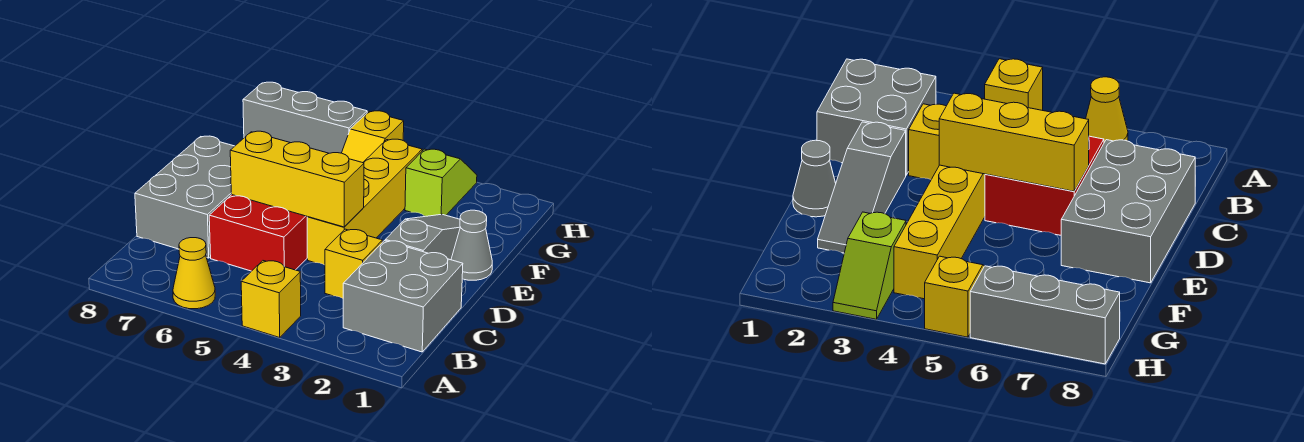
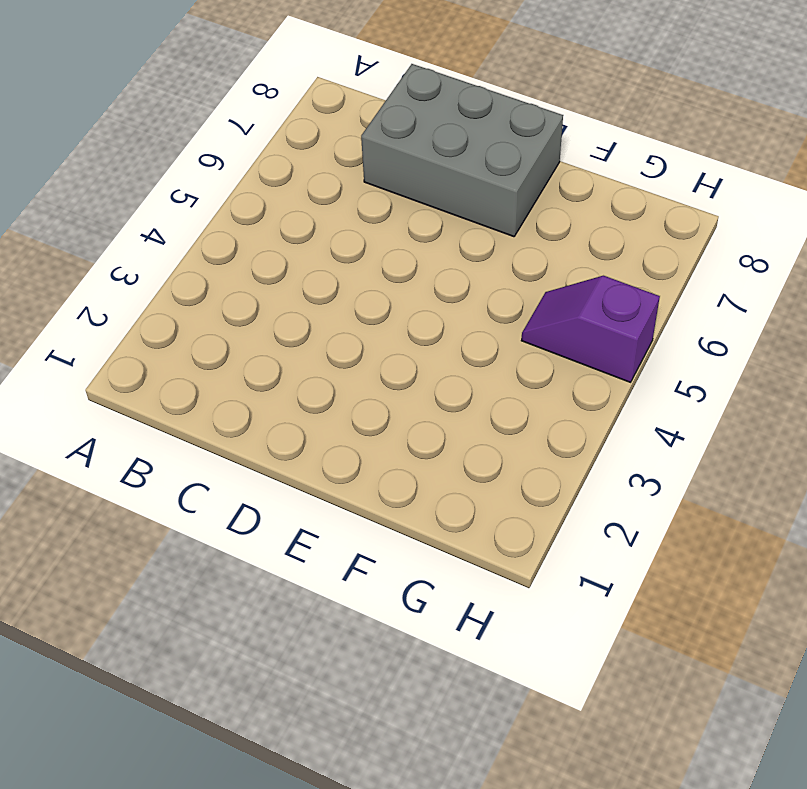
purple 1x2 slope [521,276,660,382] -> yellow 1x2 slope [342,111,404,163]
none -> yellow 1x1 brick [241,261,301,338]
none -> yellow 1x1 cone [173,238,215,309]
none -> grey 2x2 brick [343,241,463,352]

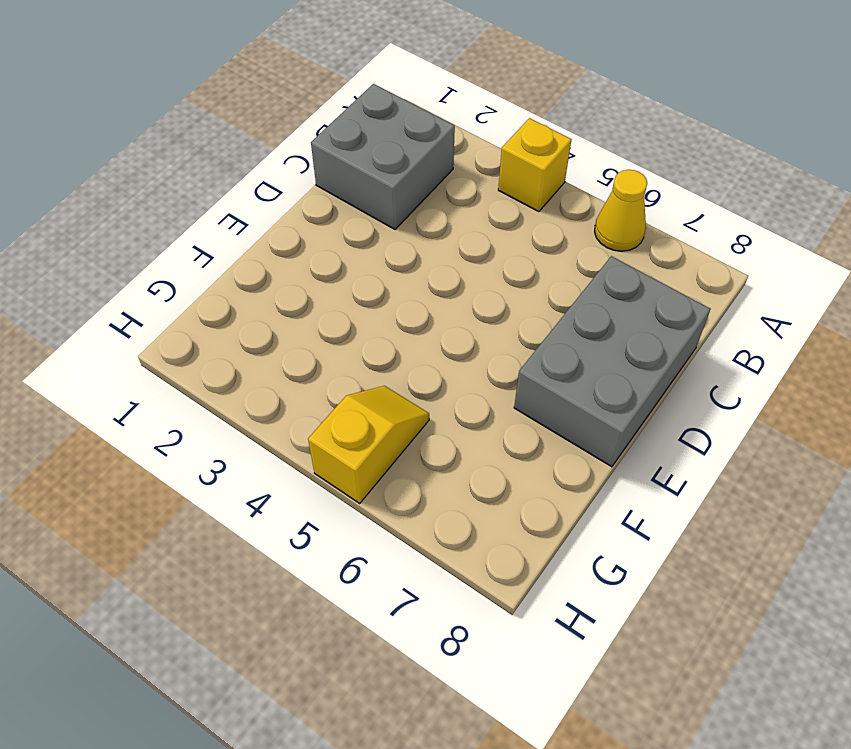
none -> yellow 1x1 brick [325,229,382,298]
none -> red 2x2 brick [209,195,307,271]
none -> grey 1x3 slope [385,214,460,260]

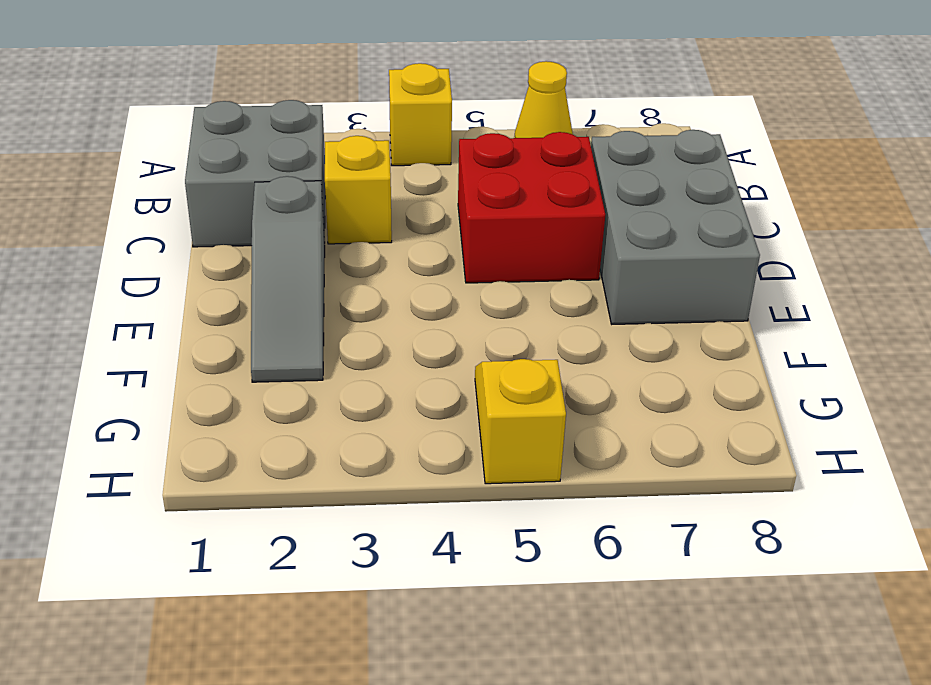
none -> yellow 1x4 brick [307,139,422,265]
none -> grey 1x1 cone [451,210,492,280]
none -> lime 1x2 slope [405,149,477,216]

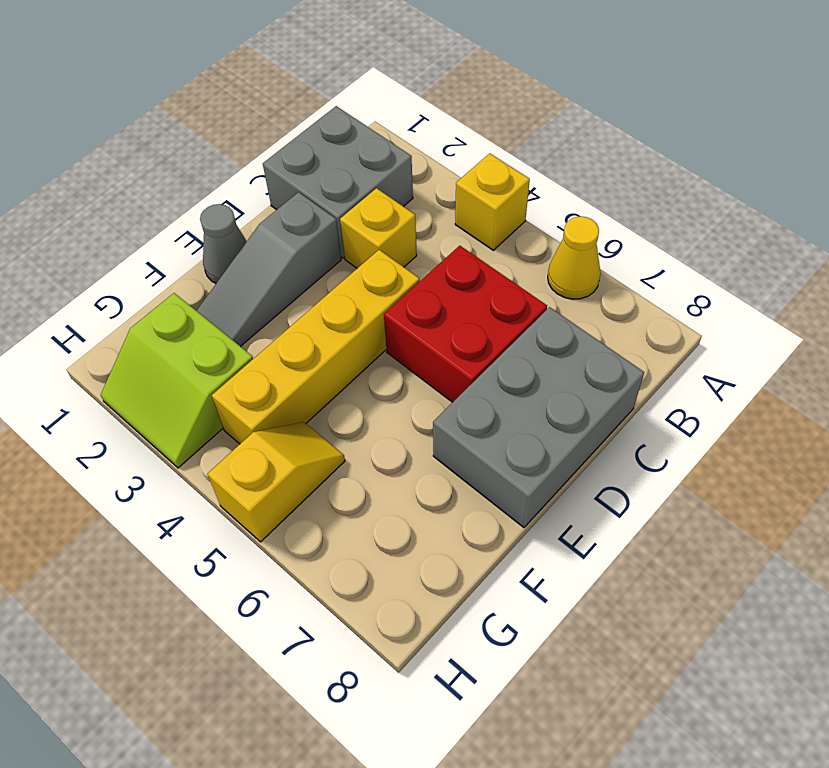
lime 2x2 slope [101,293,253,468] -> lime 1x2 slope [405,149,477,216]
none -> grey 1x3 brick [243,82,367,153]
none -> yellow 1x3 brick [230,131,364,227]

